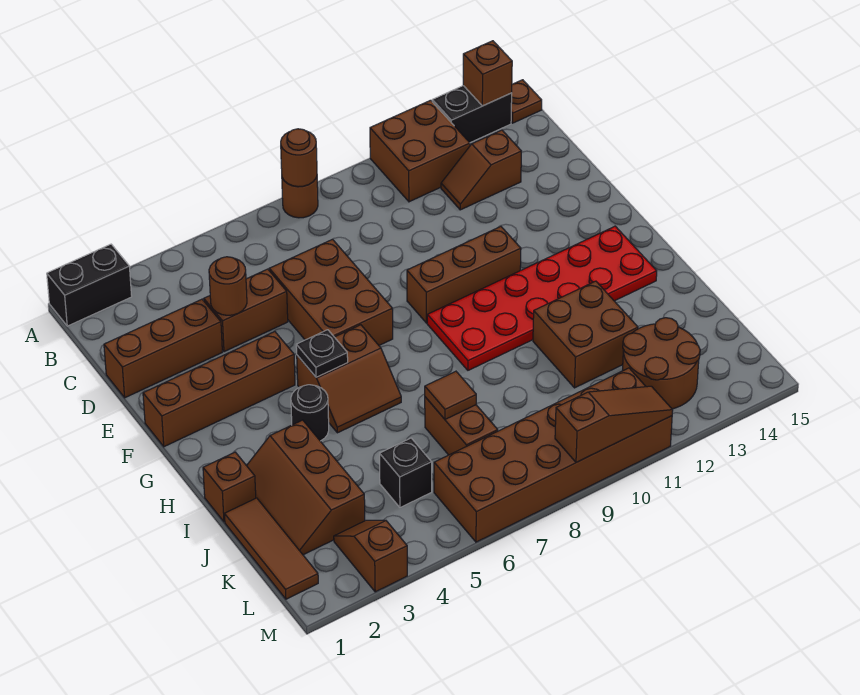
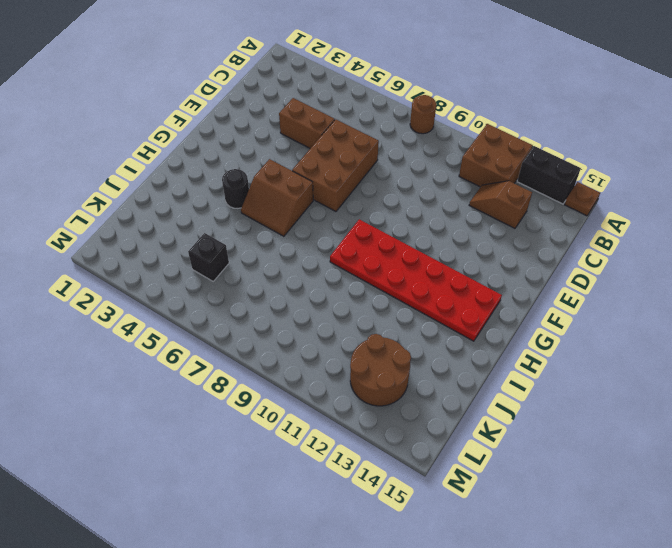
none -> black 1x2 brick [47,244,132,326]
none -> brown 1x3 brick [104,299,222,398]
none -> brown 1x4 brick [143,332,295,447]

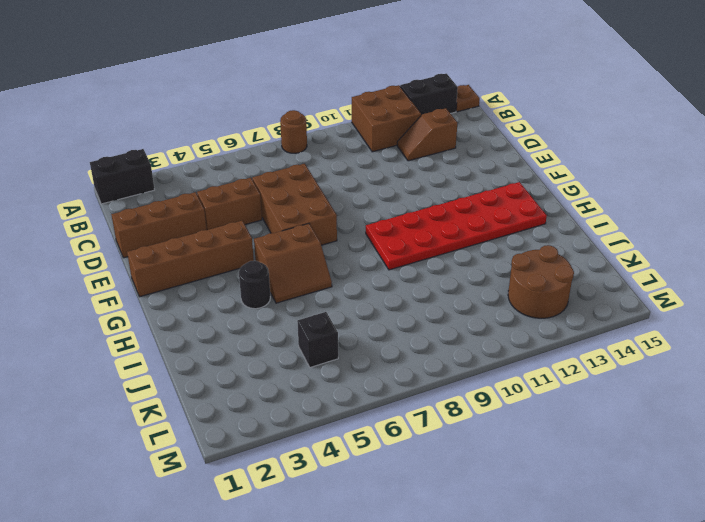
none -> brown 1x3 brick [407,227,521,323]
none -> brown 1x1 brick [203,452,256,522]
none -> brown 2x3 slope [247,420,365,555]

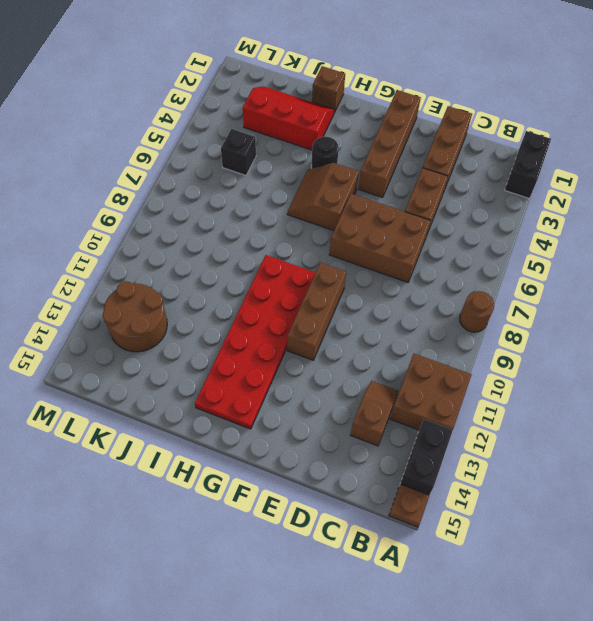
red 2x3 slope [243,86,335,150] -> brown 2x3 slope [247,420,365,555]
none -> brown 2x2 brick [533,281,638,388]
none -> brown 1x3 tile [224,498,318,599]
none -> brown 1x2 brick [425,397,498,455]

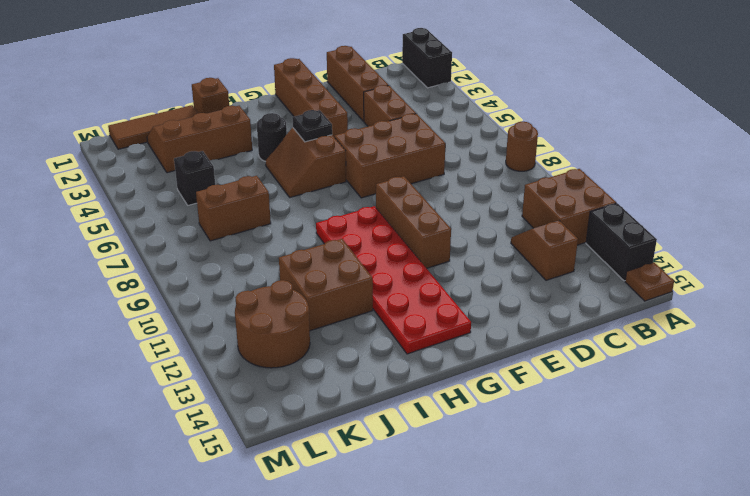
none -> brown 1x2 slope [334,520,407,592]
none -> brown 2x6 brick [434,368,672,542]
none -> brown 1x1 round brick [281,129,317,187]

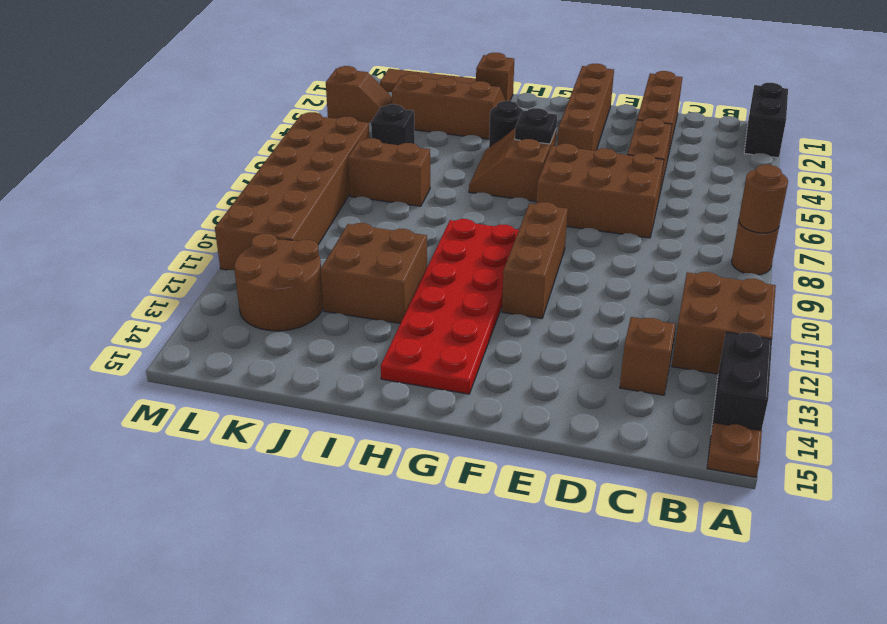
none -> brown 1x1 brick [463,41,512,106]
none -> brown 1x1 round brick [209,257,247,315]
none -> brown 1x1 tile [425,371,476,419]

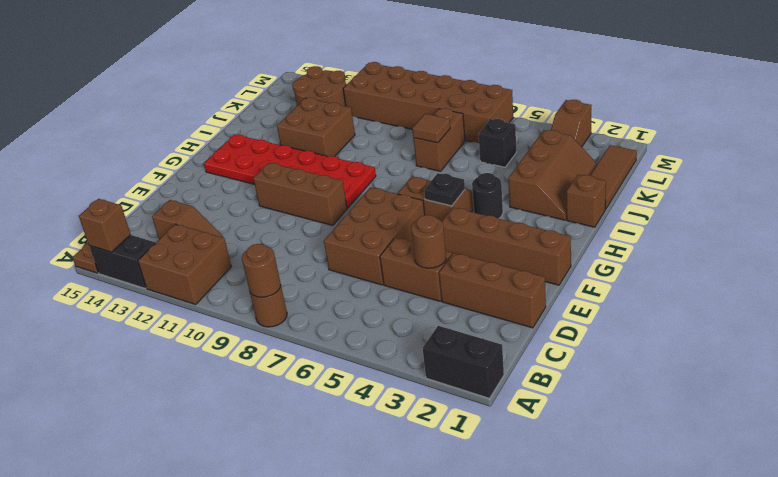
none -> brown 1x3 slope [555,386,673,462]

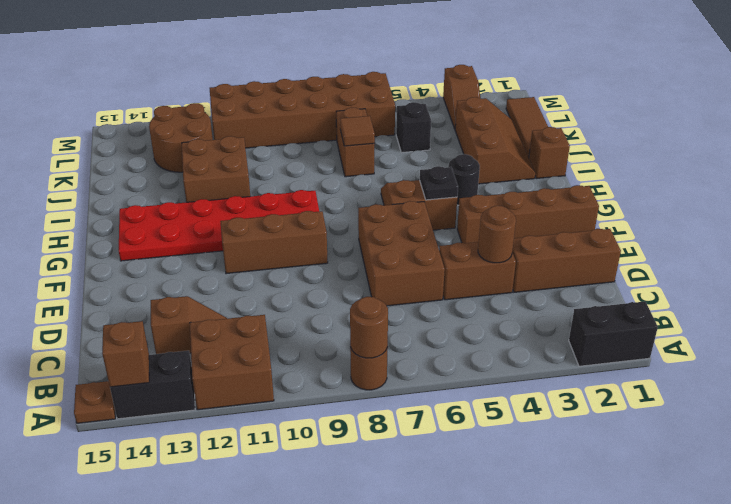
none -> brown 1x3 slope [555,386,673,462]

